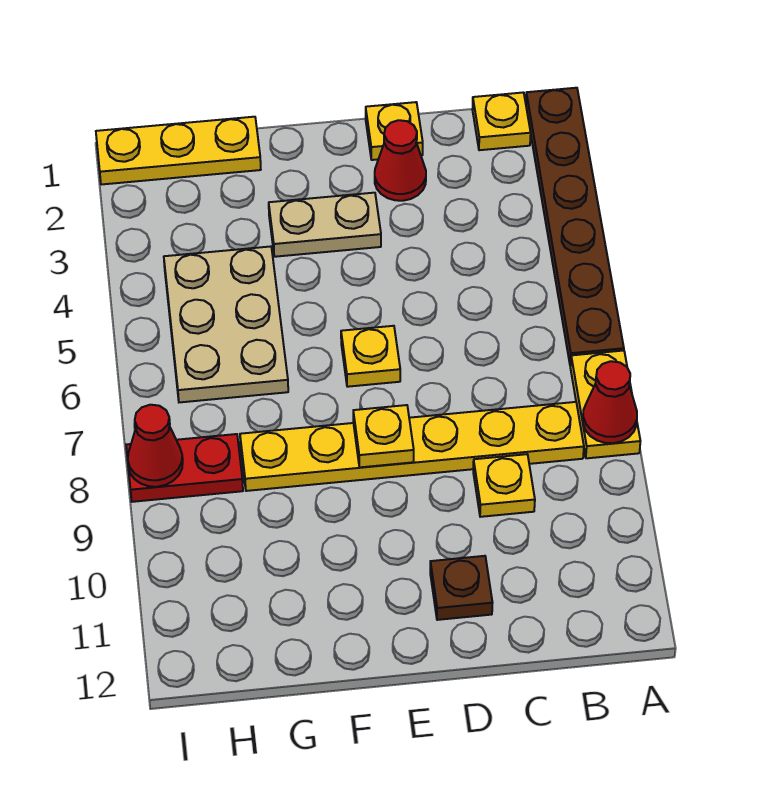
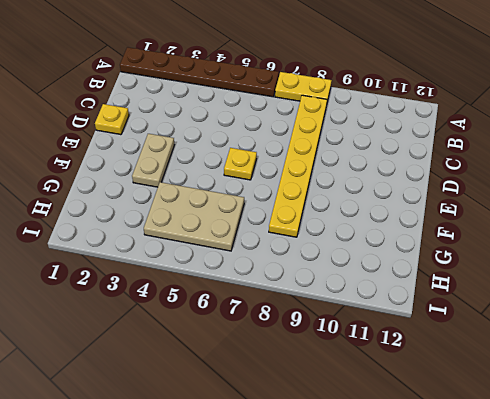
none -> yellow 1x1 plate [472,92,531,150]
none -> yellow 1x1 plate [473,454,535,517]
none -> red 1x1 cone [375,120,426,201]

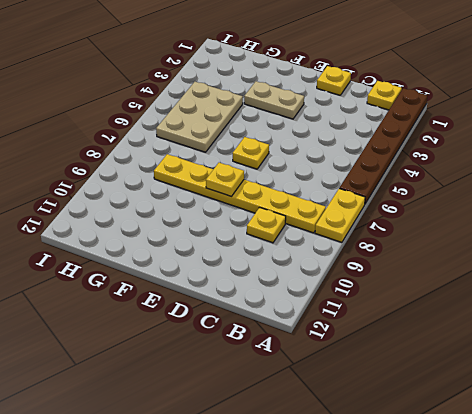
none -> red 1x1 cone [375,120,426,201]
none -> brown 1x1 plate [430,556,492,620]
none -> yellow 1x3 plate [96,117,261,185]

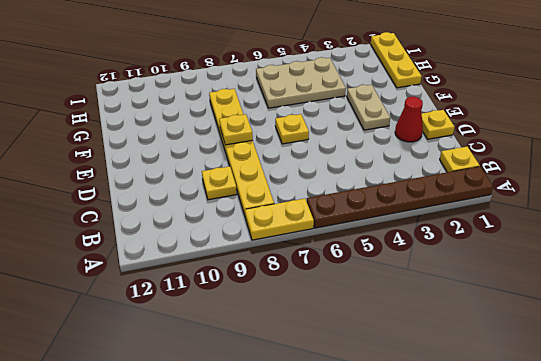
none -> brown 1x1 plate [430,556,492,620]
none -> red 1x2 plate [126,434,243,502]
none -> red 1x1 cone [583,361,637,443]

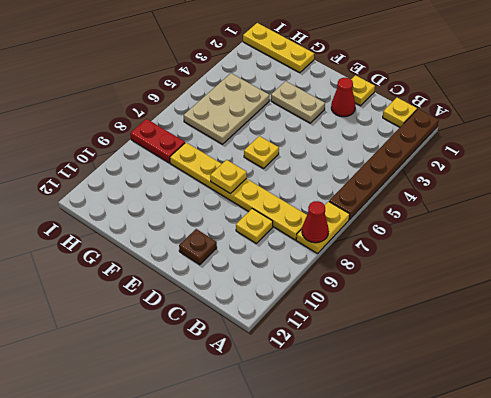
none -> red 1x1 cone [128,405,183,487]

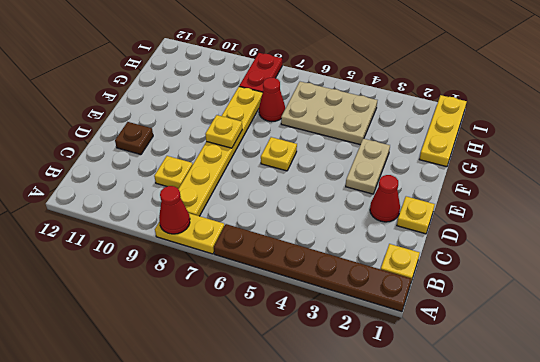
red 1x1 cone [259,78,285,122] -> red 1x1 cone moved to [128,405,183,487]

